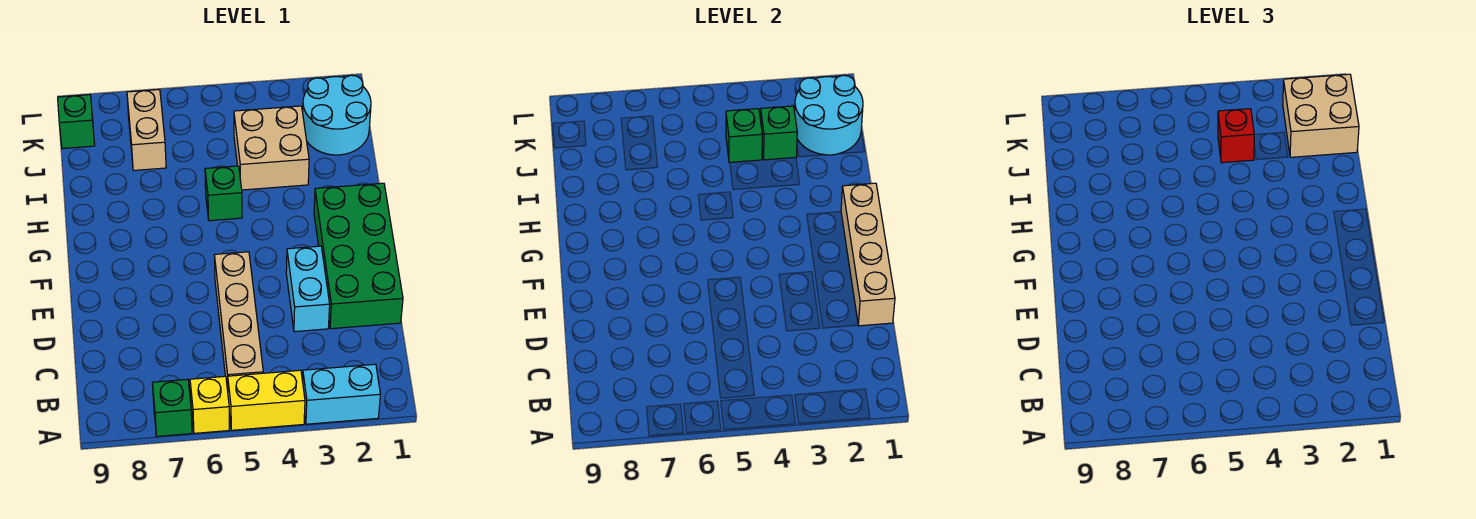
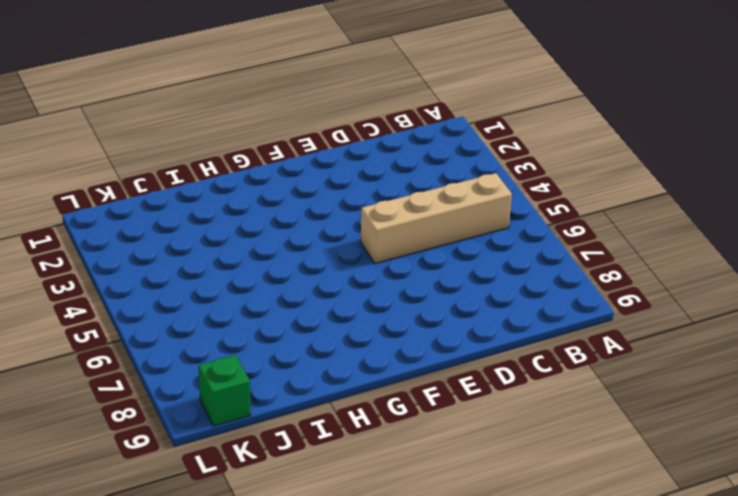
none -> cyan 1x2 brick [303,364,380,424]
none -> yellow 1x2 brick [228,370,305,430]
none -> yellow 1x1 brick [190,376,229,433]

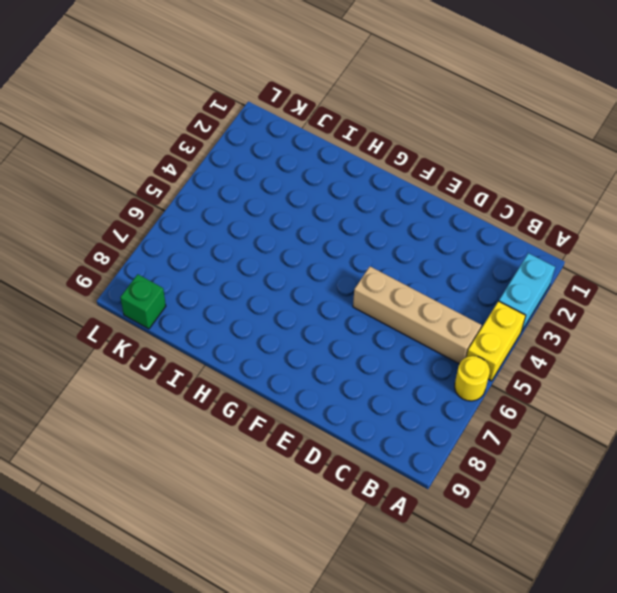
yellow 1x1 round brick [455,356,490,401] -> yellow 1x1 brick [190,376,229,433]
none -> green 1x1 brick [152,379,192,436]
none -> green 2x4 brick [314,183,403,329]
none -> cyan 1x2 brick [286,246,330,332]

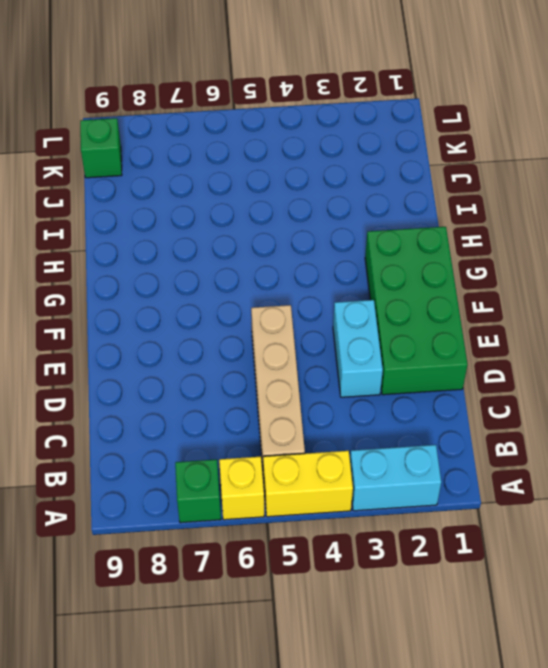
none -> green 1x1 brick [205,166,242,221]
none -> tan 2x2 brick [234,106,309,190]
none -> cyan 2x2 round brick [303,75,371,155]

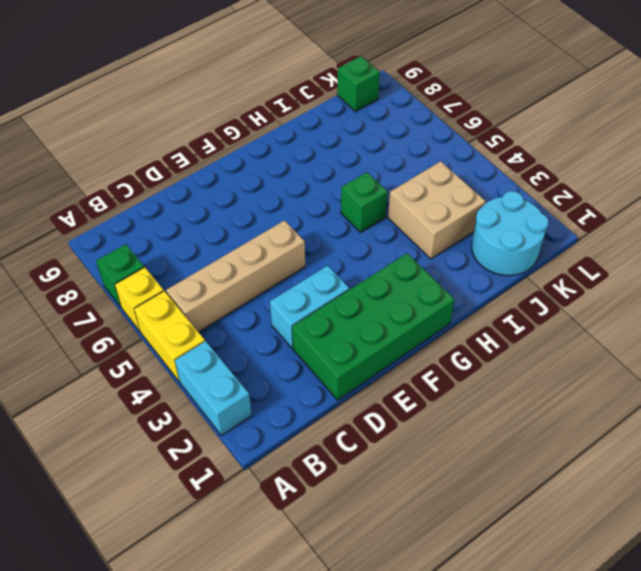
none -> tan 1x2 brick [127,90,166,171]
none -> tan 1x4 brick [841,183,895,326]
none -> cyan 2x2 round brick [795,75,863,155]

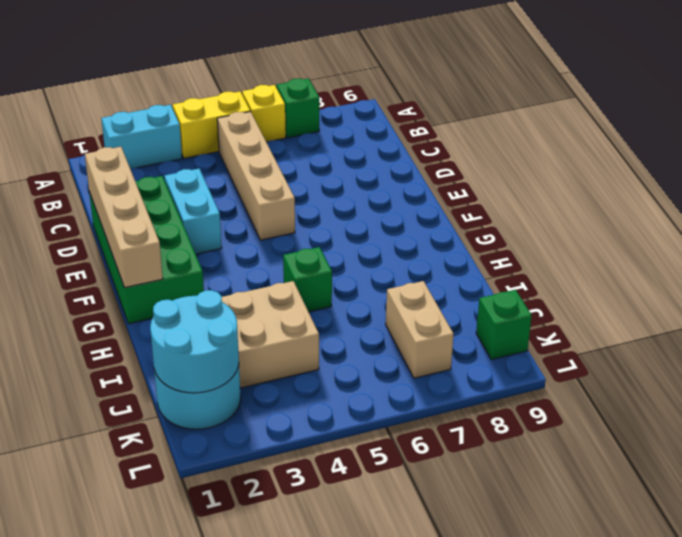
none -> green 1x1 brick [760,106,797,160]
none -> green 1x1 brick [726,109,762,163]
none -> tan 2x2 brick [1283,74,1359,157]

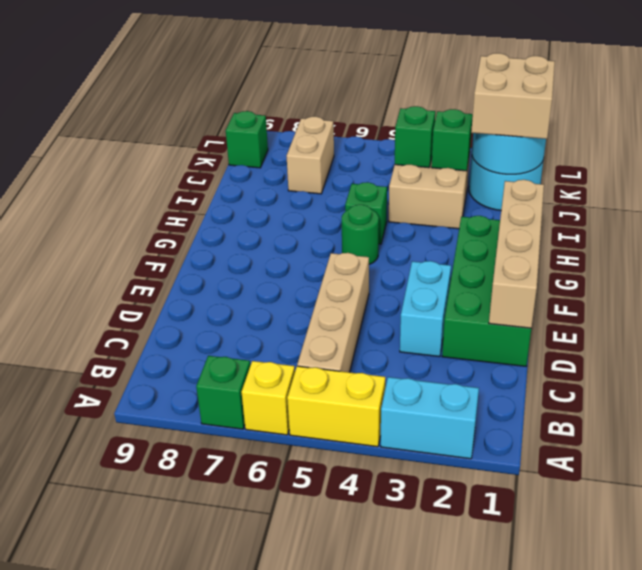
green 1x1 round brick [342,205,379,264] -> none
none -> red 1x1 brick [1218,109,1254,163]

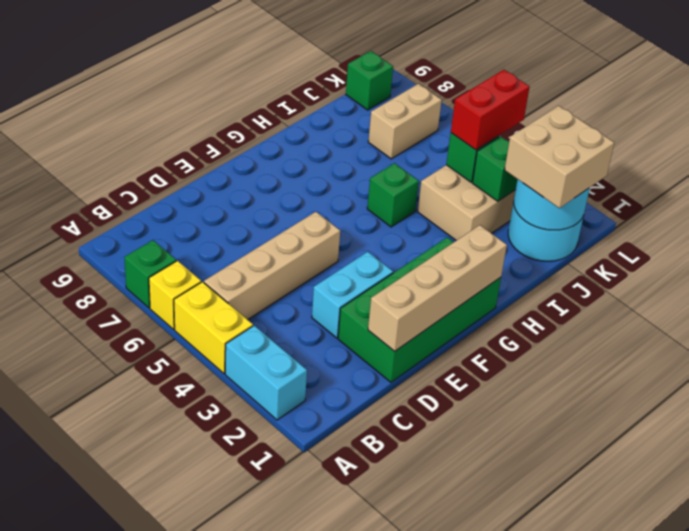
red 1x2 brick [451,70,529,150] -> red 1x1 brick [1218,109,1254,163]

